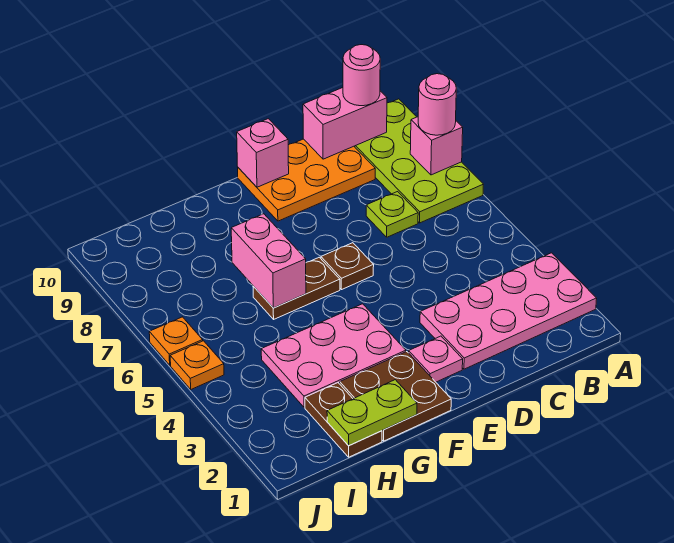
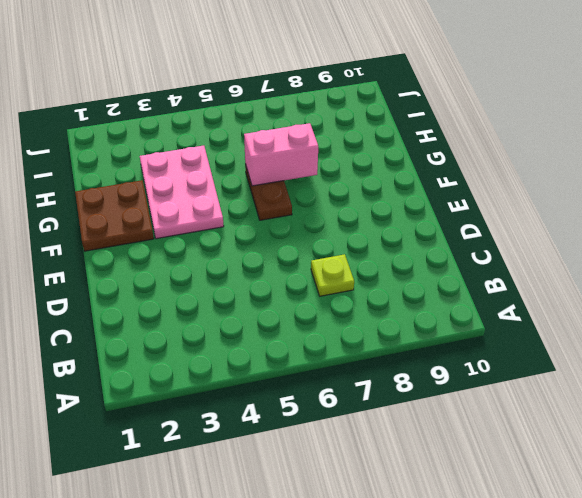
none -> pink 2x4 plate [420,253,597,369]
none -> lime 2x4 plate [354,99,483,223]
none -> orange 2x3 plate [238,139,375,221]

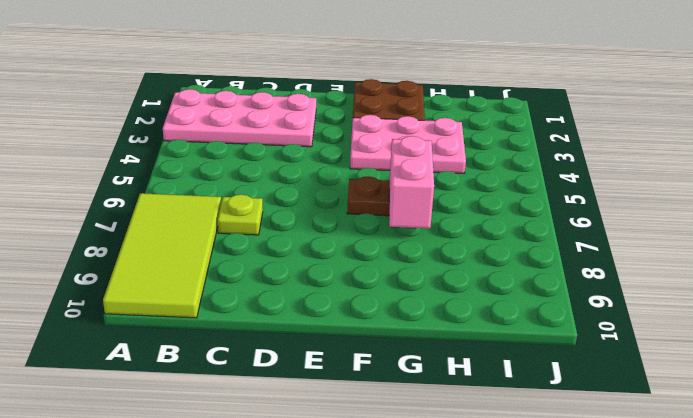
lime 2x4 tile [103,193,221,318] -> lime 2x4 plate [354,99,483,223]
none -> orange 2x3 plate [238,139,375,221]
none -> pink 1x1 plate [409,336,463,382]
none -> brown 1x1 plate [321,243,374,290]

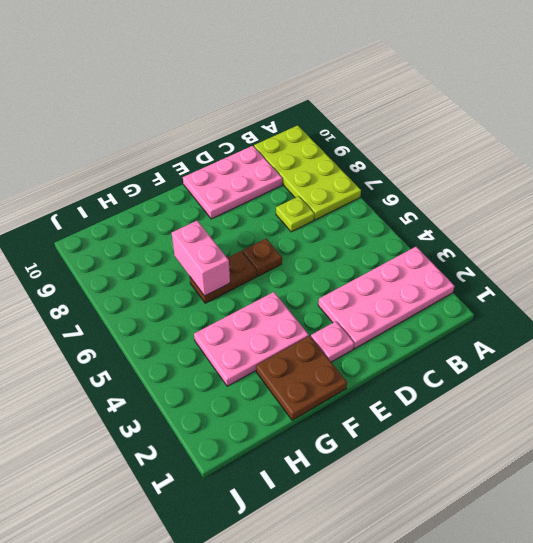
pink 2x3 plate [183,146,282,219] -> orange 2x3 plate [238,139,375,221]
none -> brown 1x2 plate [305,383,382,457]
none -> orange 1x1 plate [170,341,224,389]
none -> orange 1x1 plate [149,317,203,365]

